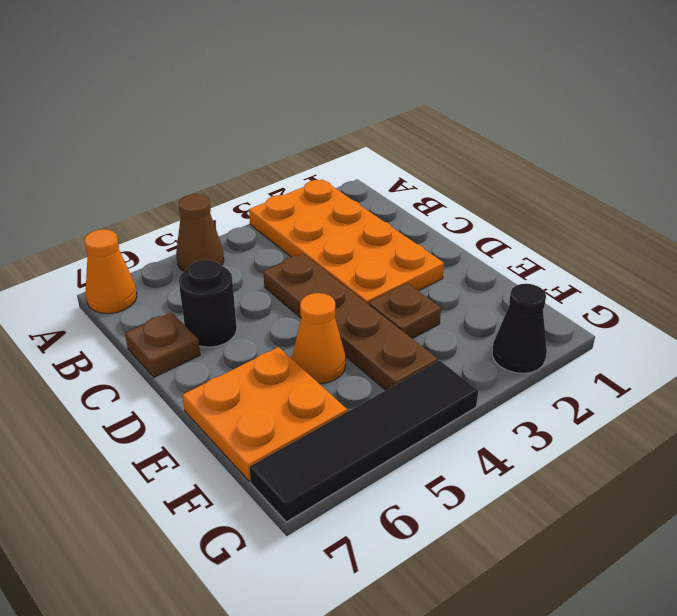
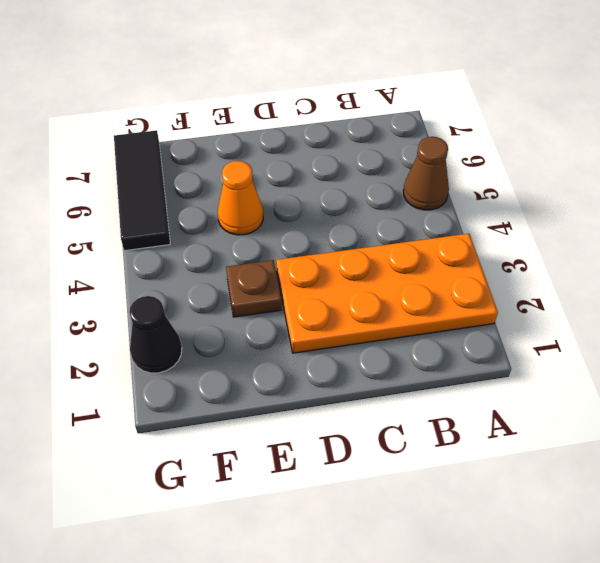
black 1x3 tile [114,130,170,251] -> black 1x4 tile [249,360,478,522]
none -> orange 1x1 cone [84,229,137,314]
none -> brown 1x4 plate [263,254,438,390]

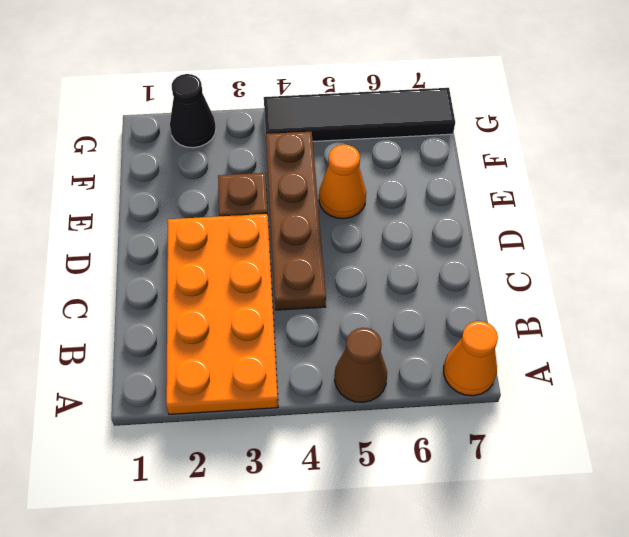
none -> black 1x1 round brick [179,260,237,347]
none -> brown 1x1 plate [125,313,200,377]

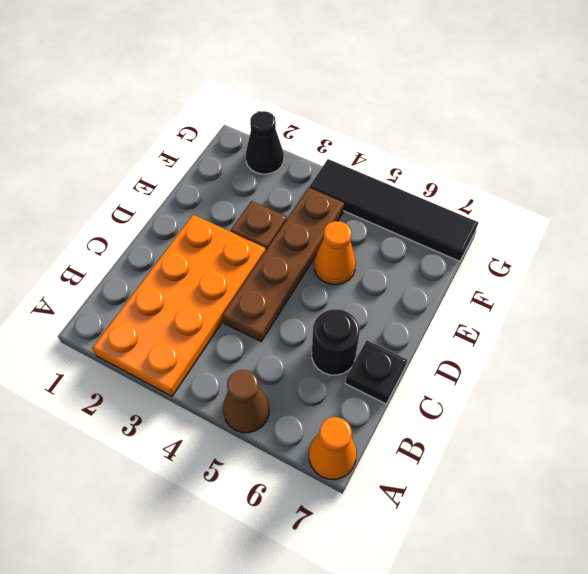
black 1x1 plate [345,340,407,404] -> brown 1x1 plate [125,313,200,377]
none -> orange 2x2 plate [182,347,347,481]

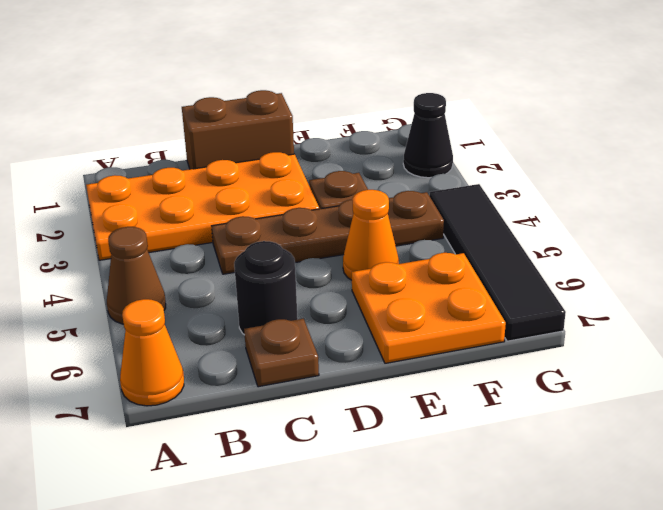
brown 1x2 brick [182,90,294,169] -> none

